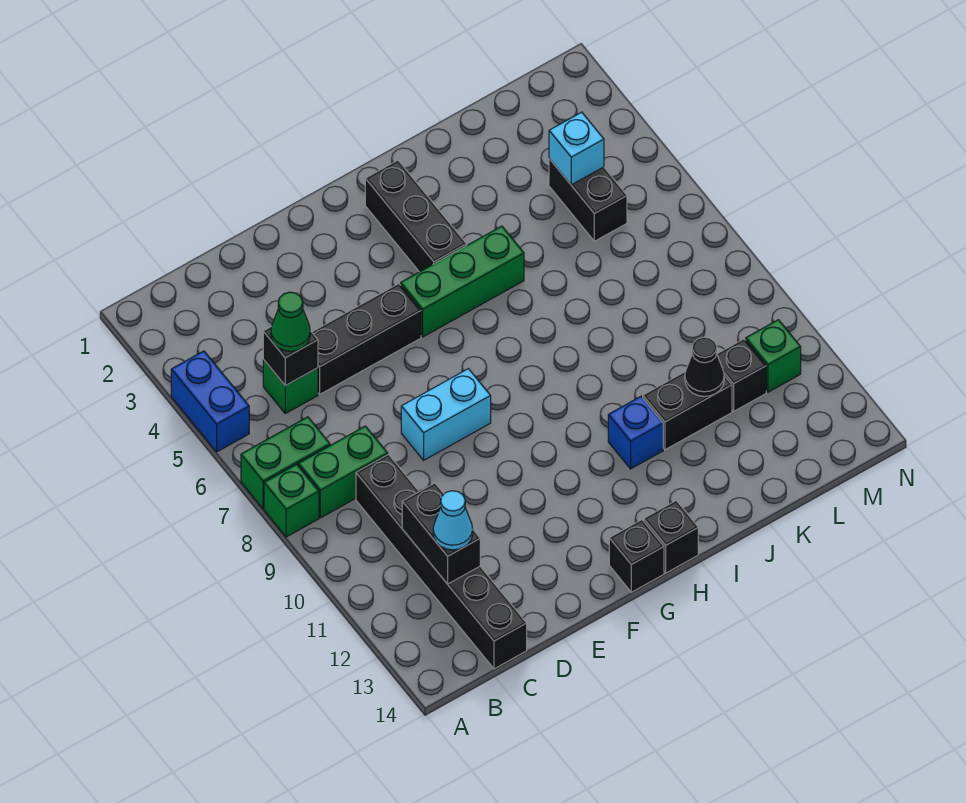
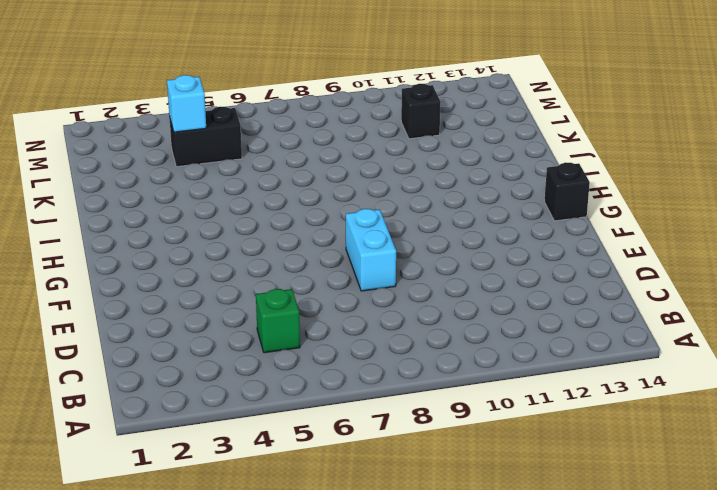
none -> blue 1x2 brick [171,351,249,452]
none -> green 1x2 brick [241,417,330,509]
none -> green 1x1 brick [264,464,319,537]

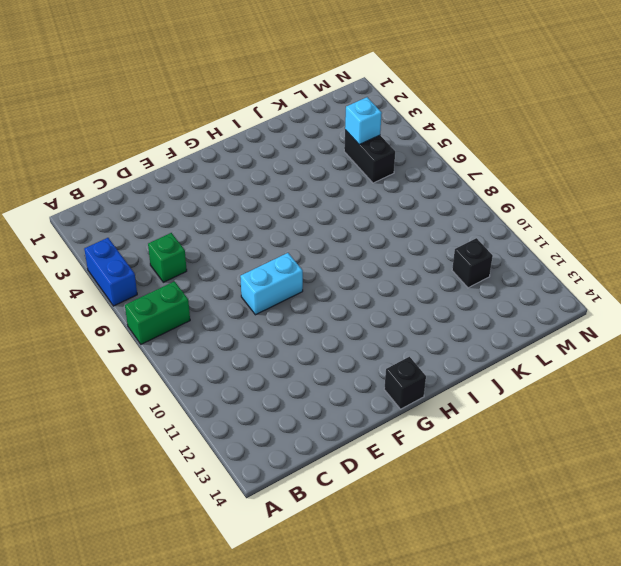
none -> green 1x1 brick [264,464,319,537]
none -> green 1x2 brick [298,426,388,518]
none -> black 1x6 brick [356,455,527,669]

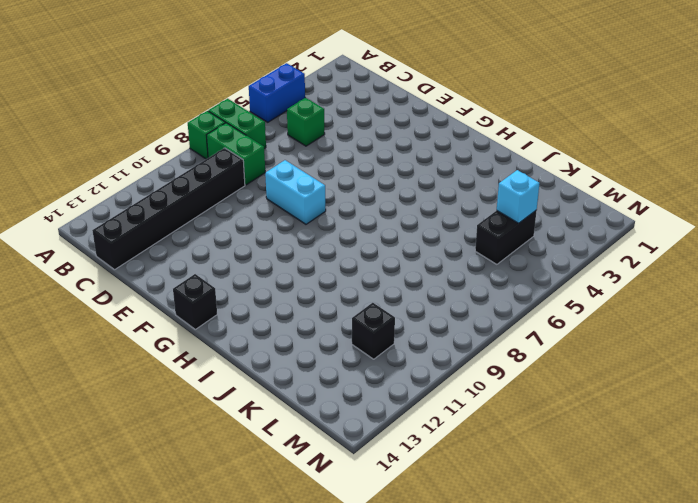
none -> black 1x3 brick [312,284,421,394]
none -> green 1x3 brick [401,226,524,337]
none -> black 1x3 brick [365,160,467,272]

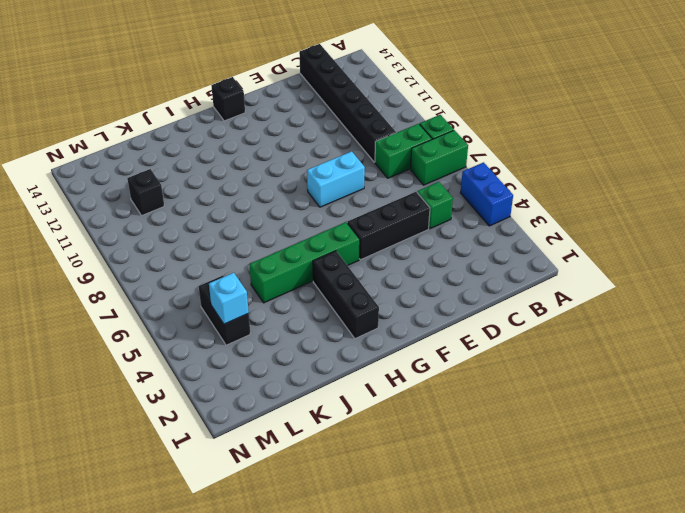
green 1x4 brick [249,222,360,303] -> green 1x3 brick [401,226,524,337]
none -> black 1x1 brick [644,501,698,573]
none -> blue 1x1 brick [608,396,663,469]
none -> black 1x2 brick [643,371,732,450]

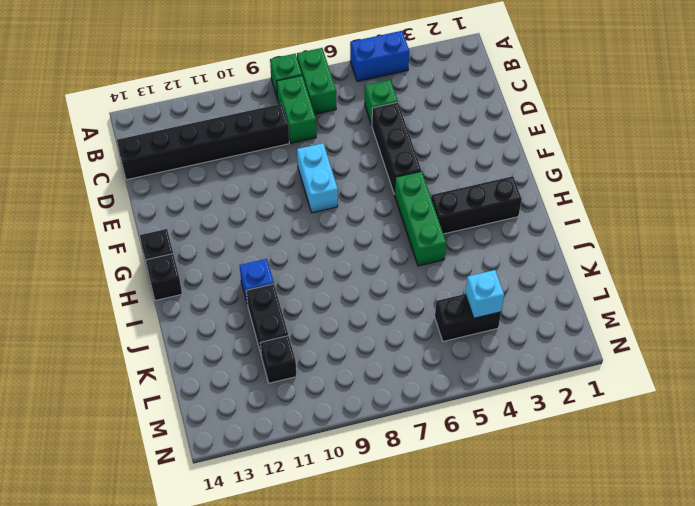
none -> green 1x1 brick [746,320,801,392]
none -> black 1x1 brick [263,326,318,386]
none -> black 1x2 brick [402,483,480,584]

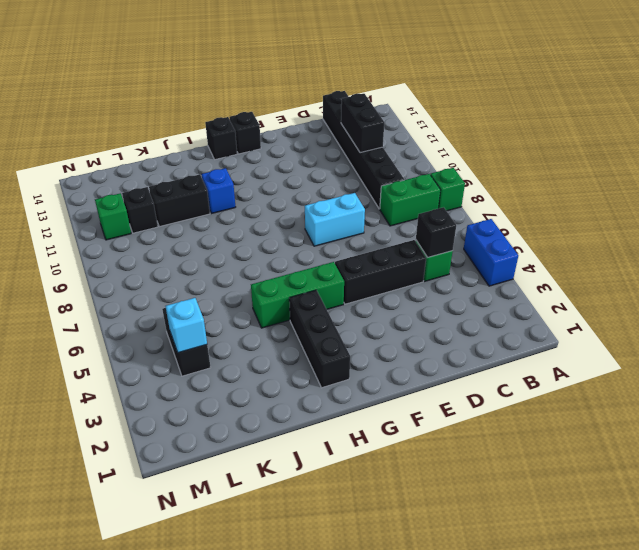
none -> green 1x2 brick [241,417,330,509]
none -> black 1x1 cone [685,337,724,396]
none -> green 1x1 cone [271,292,310,351]

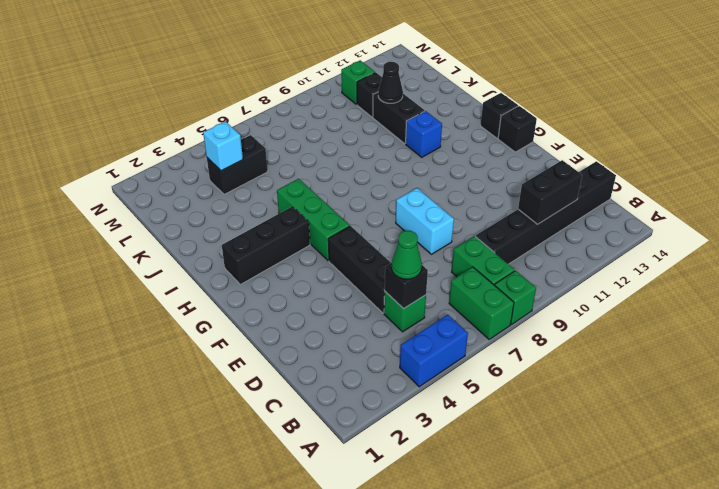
none -> cyan 1x1 cone [433,491,473,550]

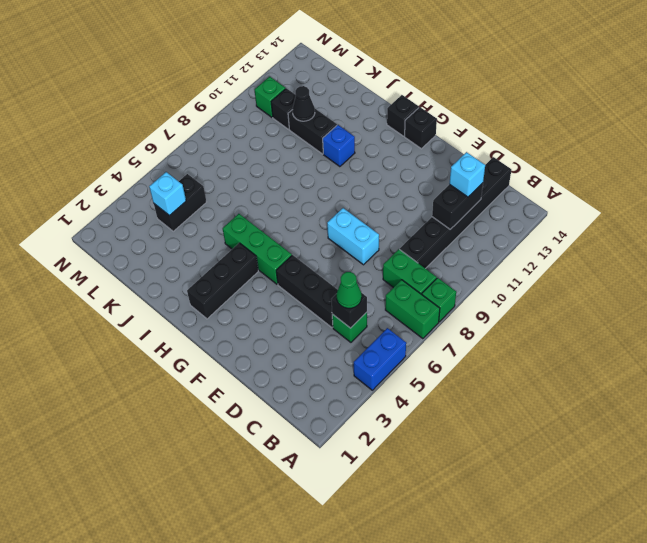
cyan 1x1 brick [450,152,485,197] -> cyan 1x1 cone [433,491,473,550]

